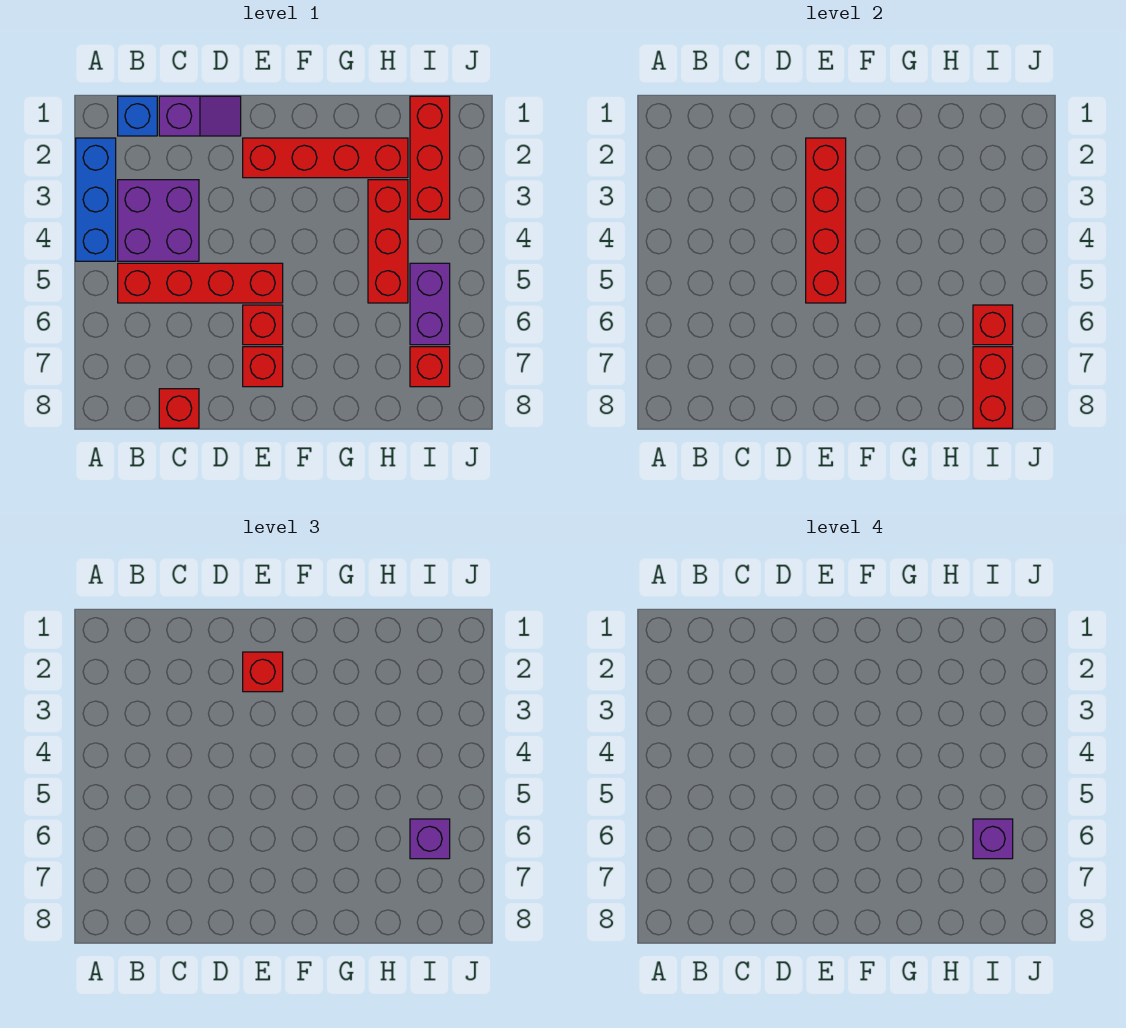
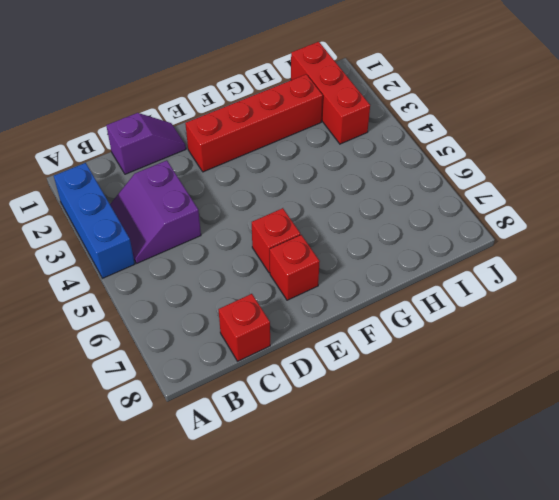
purple 2x2 slope [110,160,201,263] -> purple 2x2 brick [118,180,199,261]
none -> blue 1x1 brick [118,96,157,136]
none -> red 1x4 brick [118,263,283,303]
none -> red 1x3 brick [368,180,408,303]

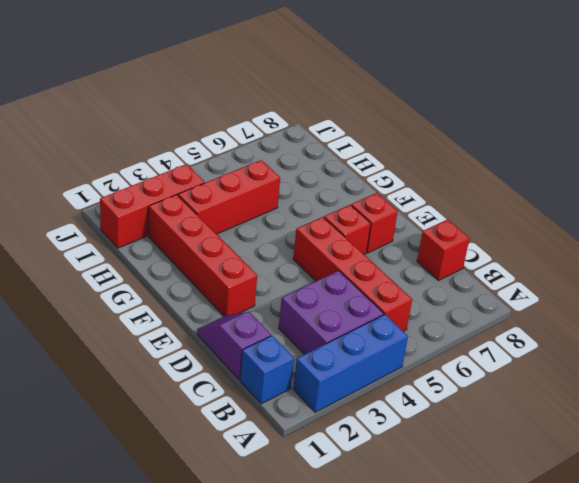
none -> purple 1x2 brick [410,263,450,345]
none -> red 1x1 brick [410,347,450,387]
none -> red 1x4 brick [806,138,846,303]

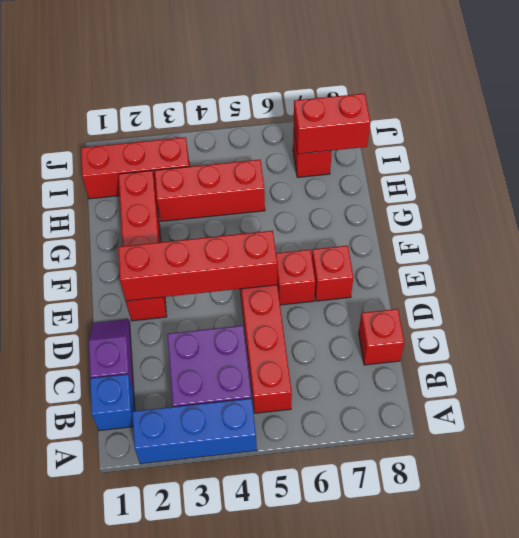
none -> purple 1x2 brick [410,263,450,345]
none -> red 1x1 brick [973,305,1013,345]
none -> red 1x1 brick [243,652,283,692]

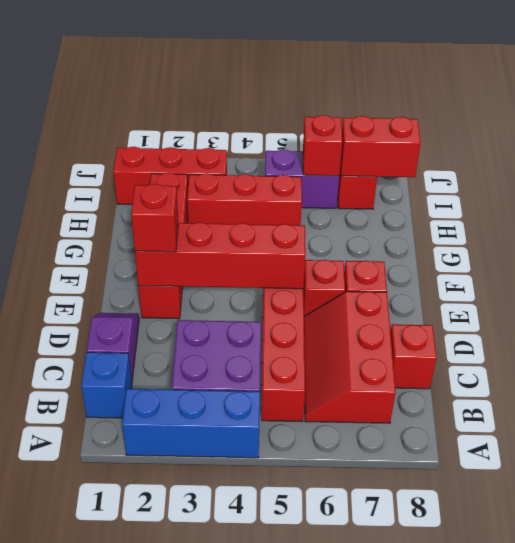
red 2x3 slope [304,291,396,423] -> none
none -> purple 1x1 brick [410,819,450,859]
none -> purple 1x1 brick [973,819,1013,859]

